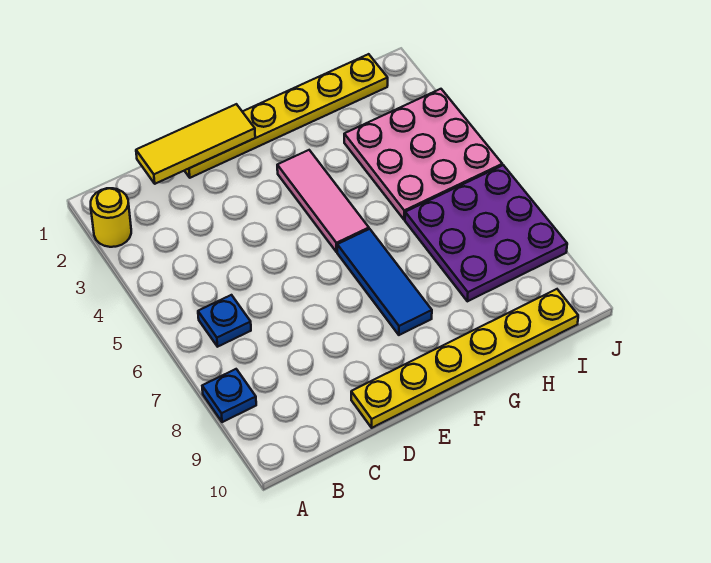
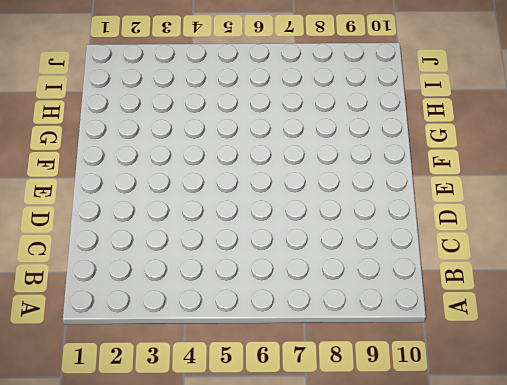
none -> yellow 1x1 round brick [91,188,131,247]
none -> blue 1x1 plate [202,369,256,422]

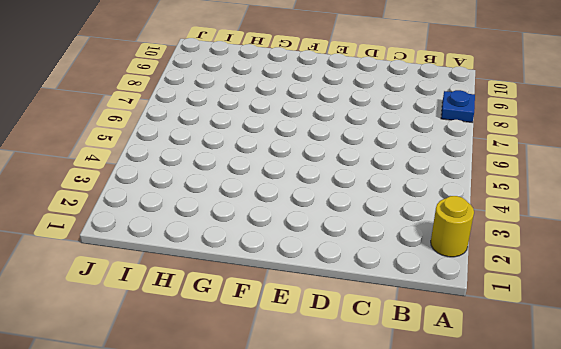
none -> blue 1x1 plate [198,295,251,347]
none -> yellow 1x6 plate [185,54,388,178]

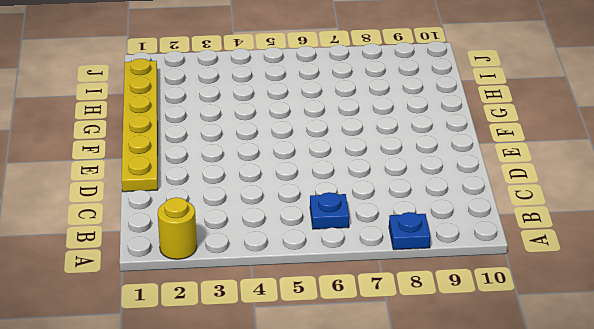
none -> yellow 1x6 plate [351,289,578,428]
none -> pink 1x3 tile [277,150,369,252]

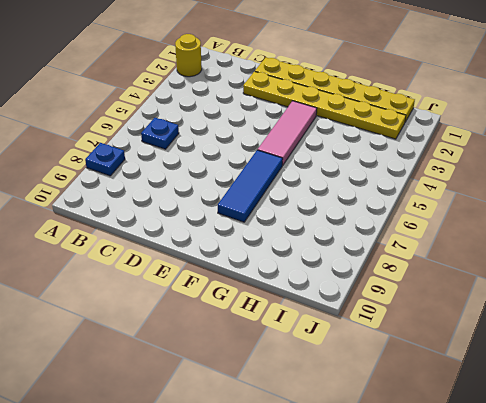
yellow 1x6 plate [243,71,406,139] -> yellow 1x6 plate moved to [351,289,578,428]
none -> pink 3x3 plate [344,89,502,220]
none -> purple 3x3 plate [405,165,567,301]

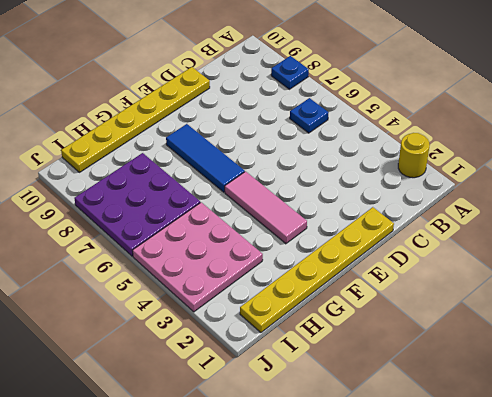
none -> yellow 1x3 tile [136,104,255,184]

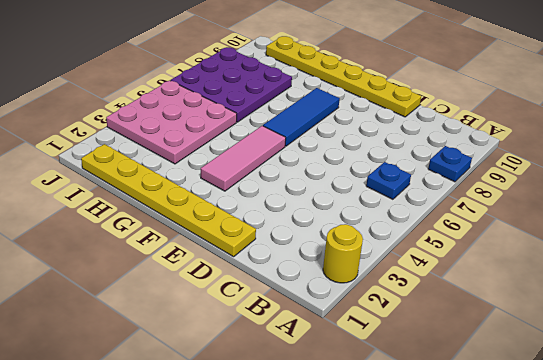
none -> yellow 1x3 tile [136,104,255,184]

